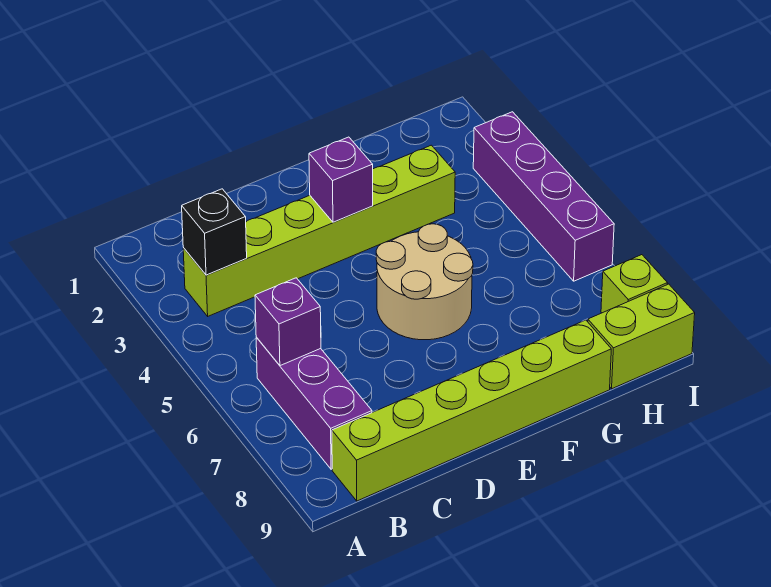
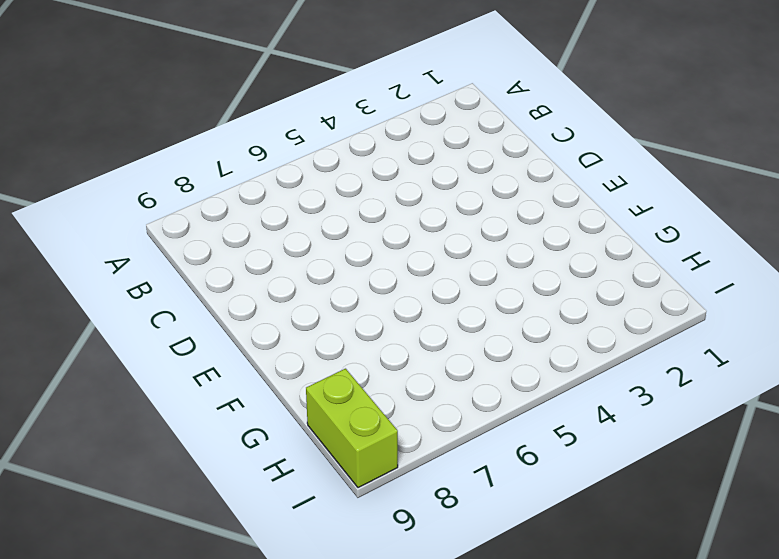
none -> lime 1x6 brick [183,145,455,316]
none -> purple 1x3 brick [256,337,372,469]

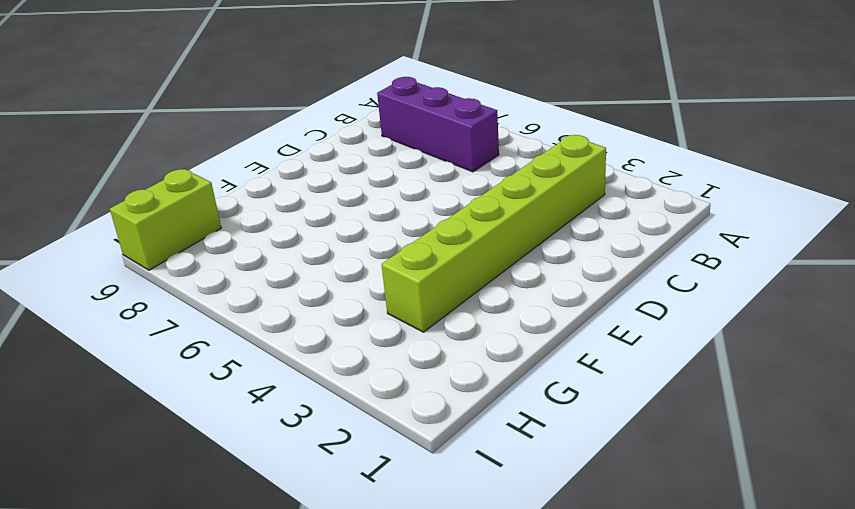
none -> lime 1x6 brick [332,320,611,501]
none -> tan 2x2 round brick [376,224,473,340]

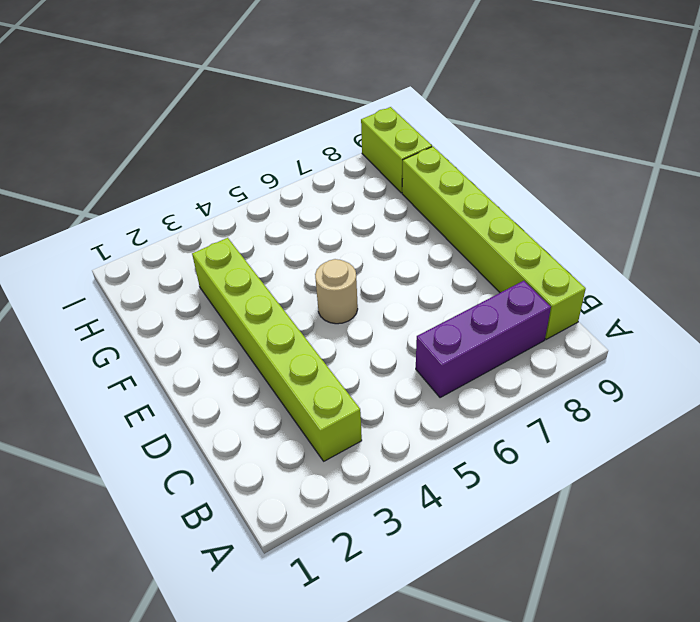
tan 1x1 round brick [315,259,358,324] -> tan 2x2 round brick [376,224,473,340]
none -> purple 1x4 brick [473,112,614,281]
none -> lime 1x1 brick [601,255,667,313]

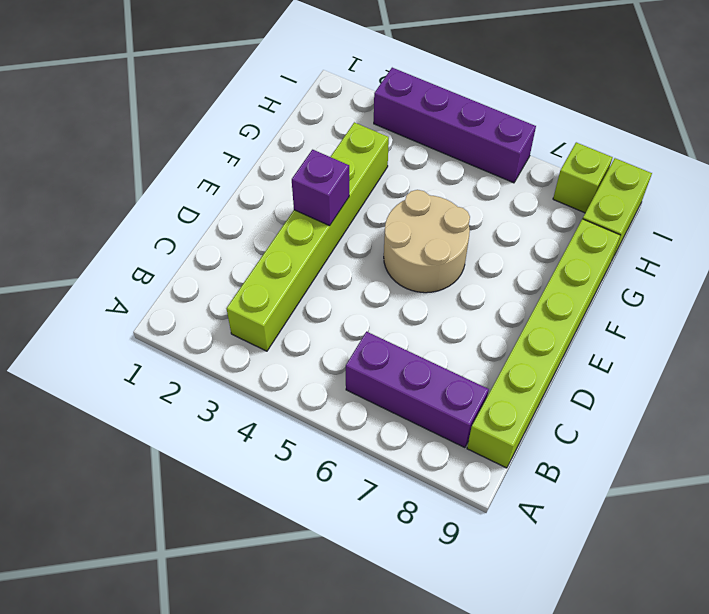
none -> black 1x1 brick [182,189,247,275]
none -> purple 1x1 brick [255,278,321,366]

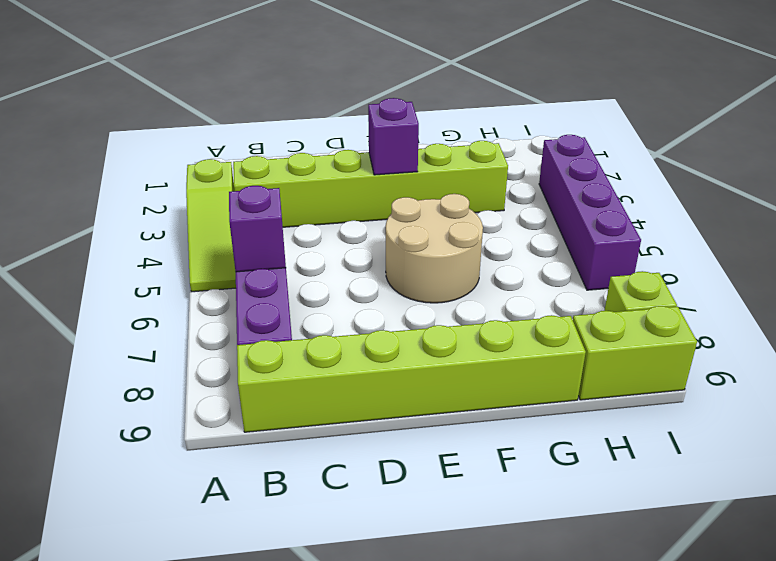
lime 1x3 slope [186,159,236,292] -> none
none -> black 1x1 brick [182,189,247,275]

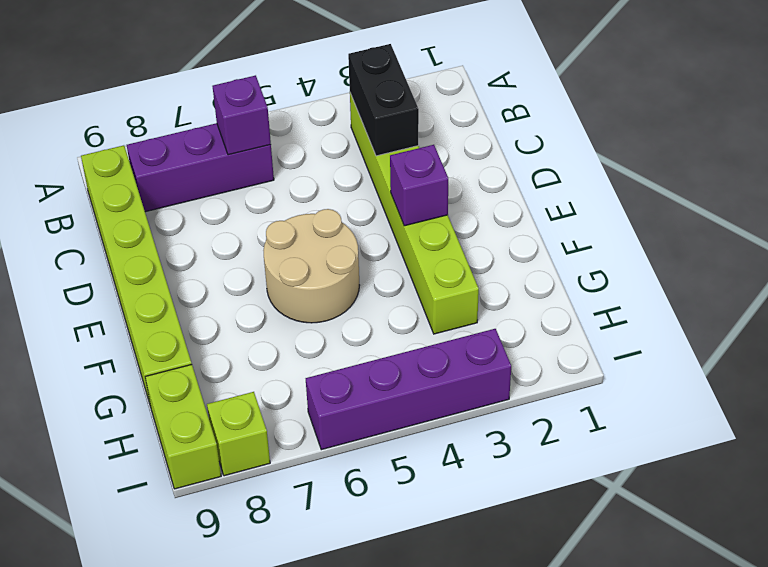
black 1x2 brick [348,44,419,156] -> black 1x1 brick [182,189,247,275]

